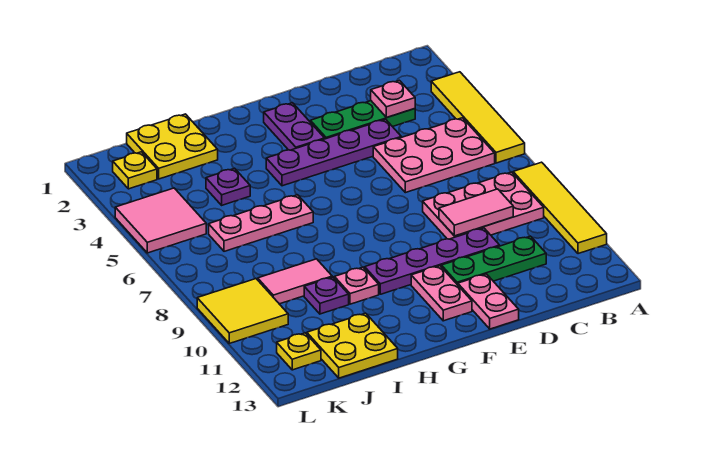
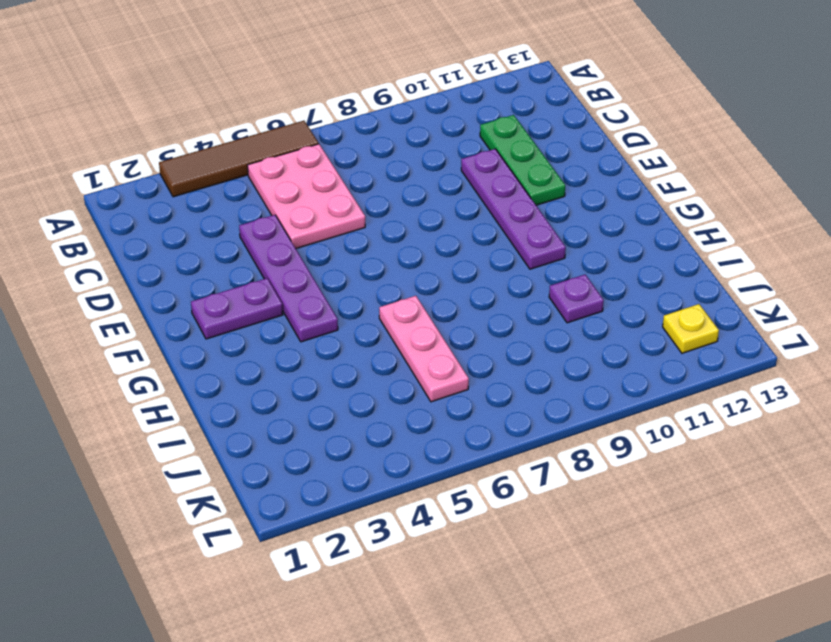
brown 1x4 tile [159,121,319,197] -> yellow 1x4 tile [431,72,525,163]
none -> yellow 1x4 tile [513,162,607,254]
none -> pink 2x3 plate [423,172,544,239]
none -> green 1x3 plate [310,101,415,139]

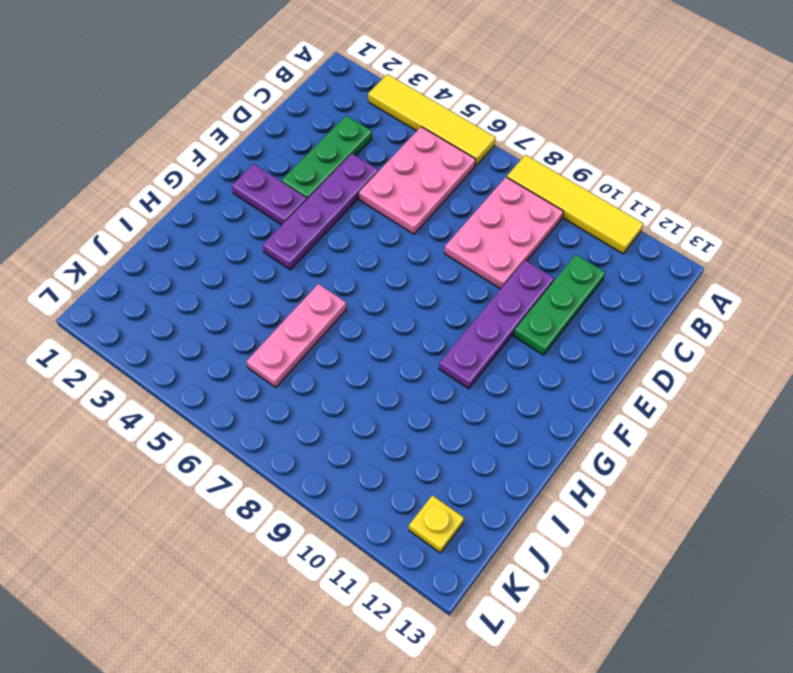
none -> pink 1x2 plate [458,274,519,329]
none -> pink 1x2 plate [411,266,472,321]
none -> pink 1x1 plate [334,267,379,304]

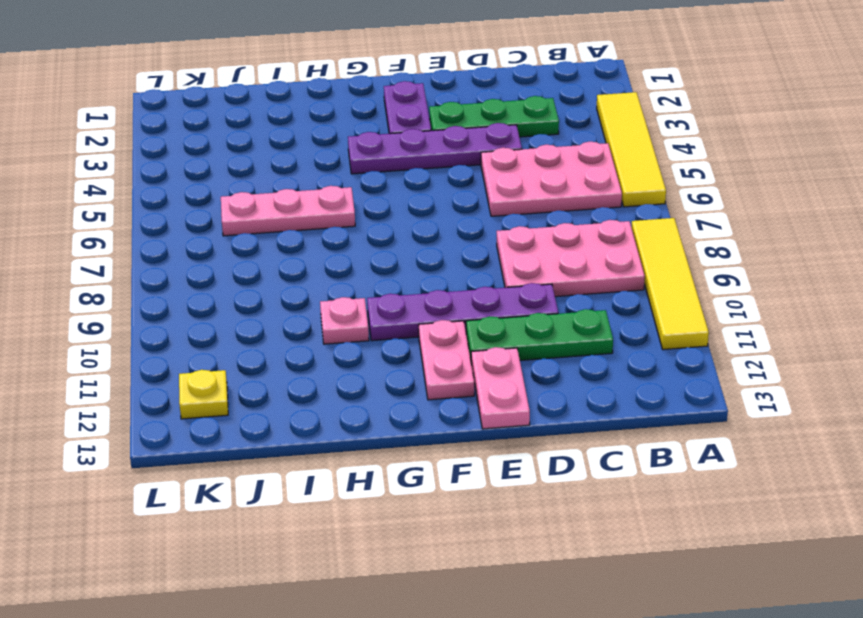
none -> yellow 2x2 plate [127,114,218,179]
none -> purple 1x1 plate [206,168,250,205]
none -> pink 1x2 tile [258,259,332,304]

